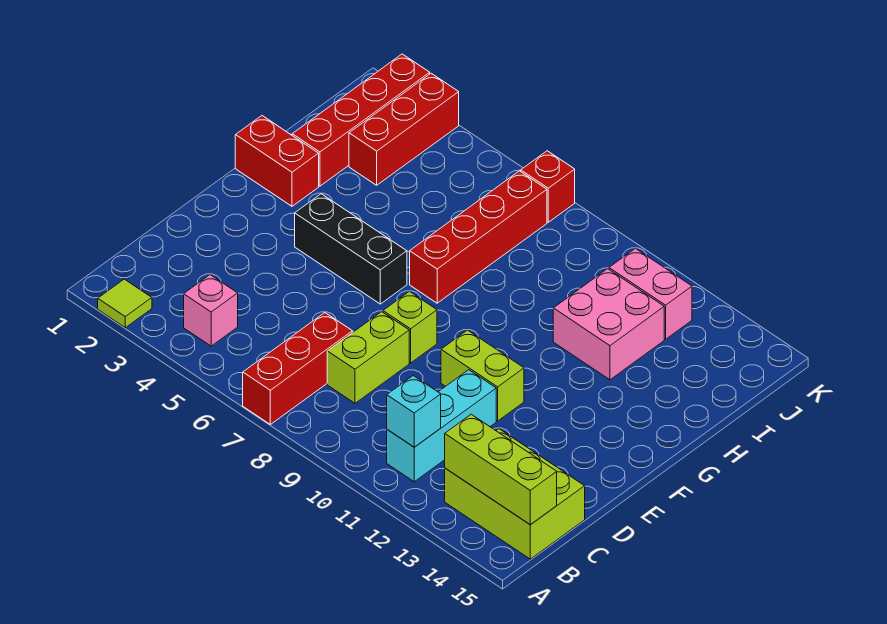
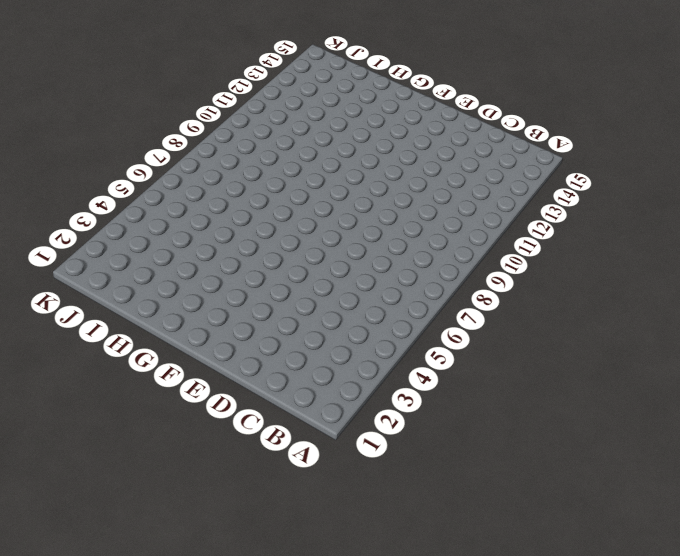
none -> lime 1x1 tile [98,279,152,328]
none -> red 1x3 brick [243,313,352,424]
none -> pink 1x1 brick [184,275,238,346]

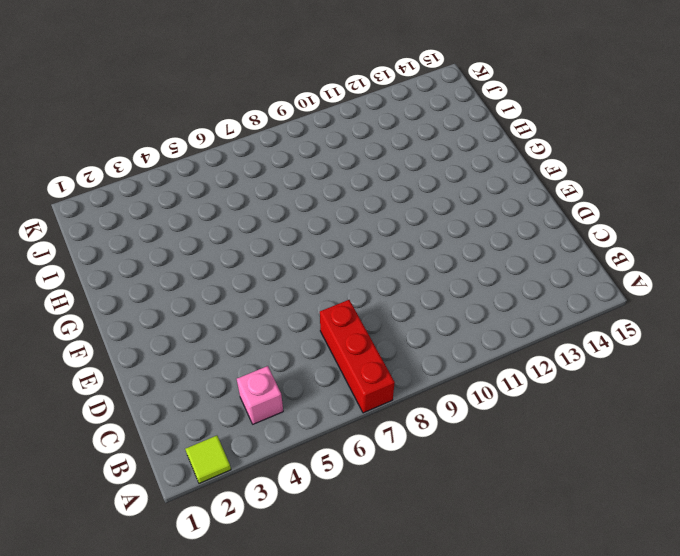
none -> cyan 1x3 brick [387,370,496,482]
none -> lime 2x3 brick [445,429,585,559]
none -> lime 1x2 brick [327,312,409,403]

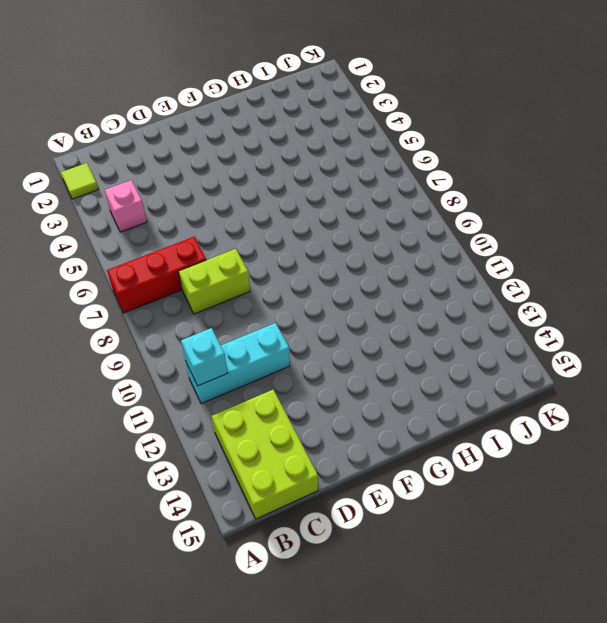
none -> lime 1x1 brick [383,292,437,363]
none -> lime 1x2 brick [441,330,524,421]
none -> black 1x3 brick [295,194,407,304]

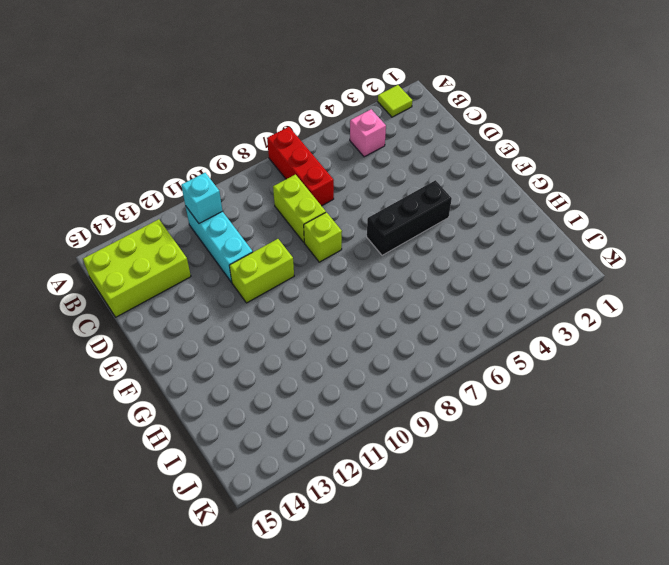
none -> red 1x2 brick [235,116,319,206]
none -> red 1x4 brick [410,171,547,303]
none -> red 1x4 brick [292,54,430,186]

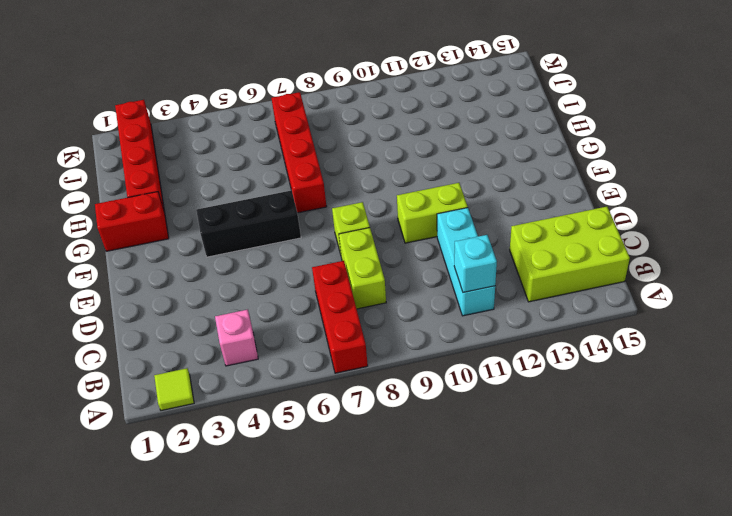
none -> pink 2x2 brick [553,269,664,380]
none -> red 1x3 brick [349,73,459,185]
none -> pink 1x2 brick [609,249,692,339]

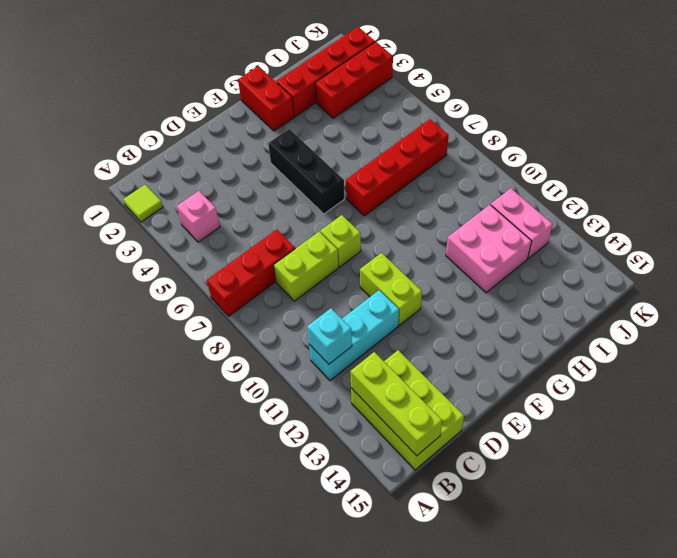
none -> red 1x1 brick [521,151,575,222]

